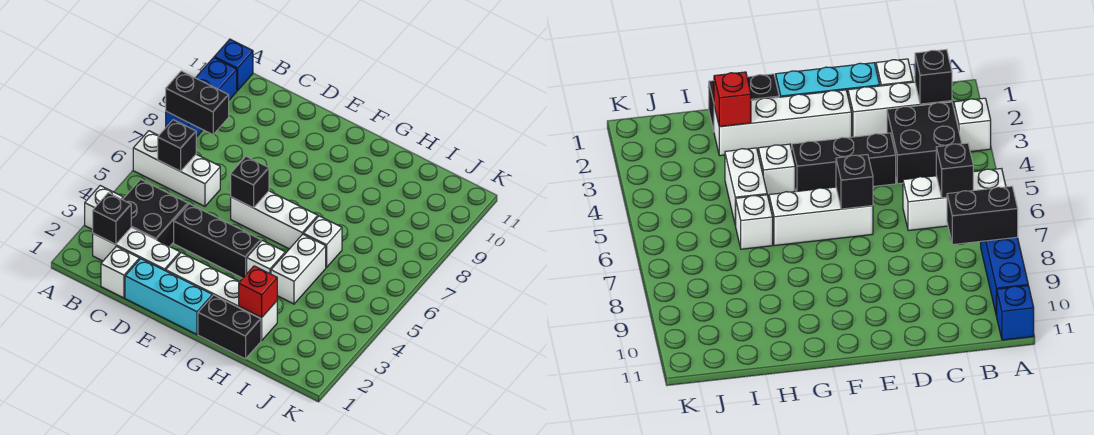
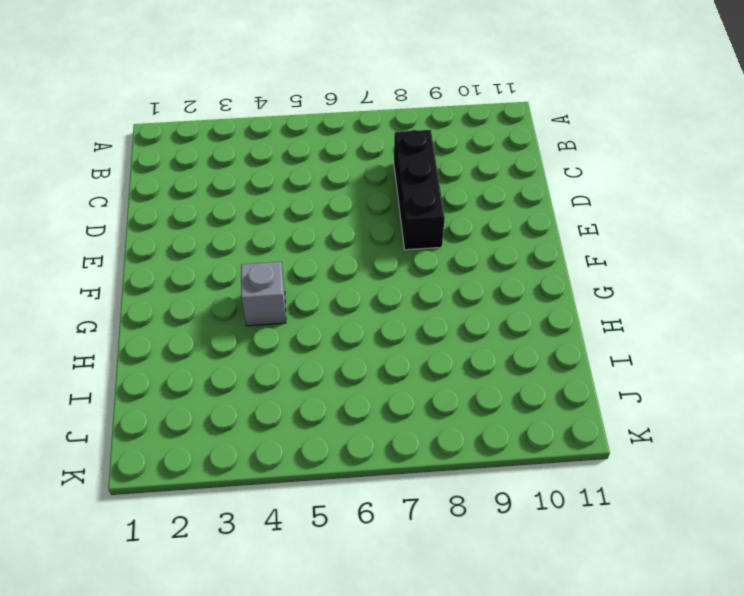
black 1x3 brick [394,130,445,250] -> black 1x3 brick moved to [174,204,261,278]
grey 1x1 brick [241,262,286,326] -> white 1x1 brick [247,240,285,274]
none -> white 1x1 brick [85,186,123,230]
none -> white 1x3 brick [133,131,220,206]
none -> blue 1x3 brick [166,58,237,137]

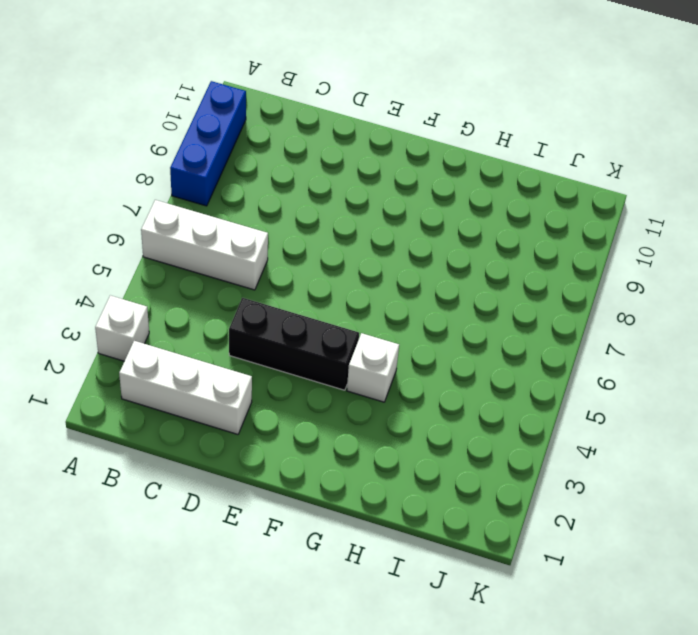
none -> blue 1x1 brick [214,39,253,91]
none -> black 2x2 brick [123,179,188,247]
none -> white 1x1 brick [101,246,139,298]

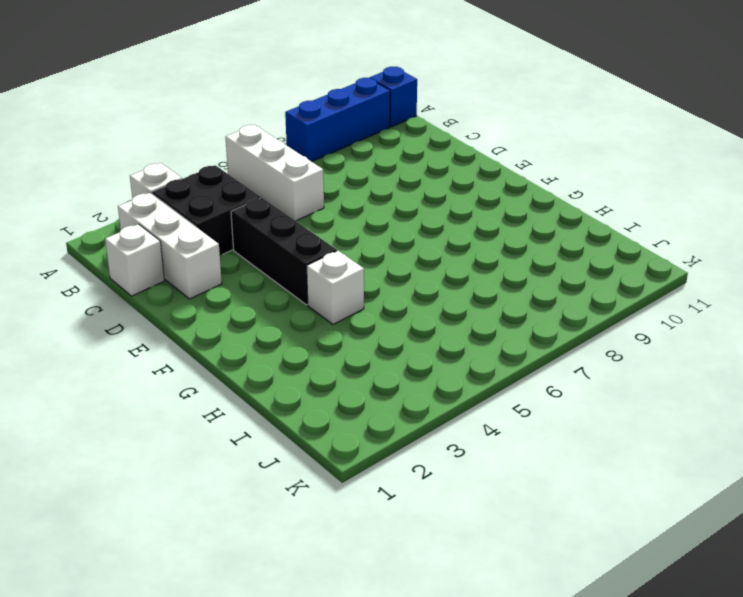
none -> cyan 1x3 brick [125,259,212,334]
none -> white 1x4 brick [166,253,277,341]
none -> white 1x3 brick [231,191,318,249]

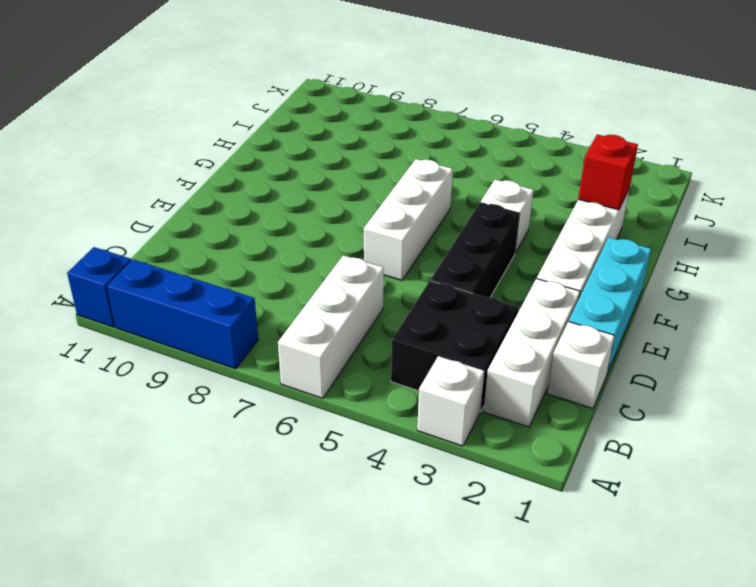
none -> black 1x2 brick [198,295,261,359]
none -> white 1x2 brick [271,234,326,304]
none -> white 1x1 brick [303,216,342,267]

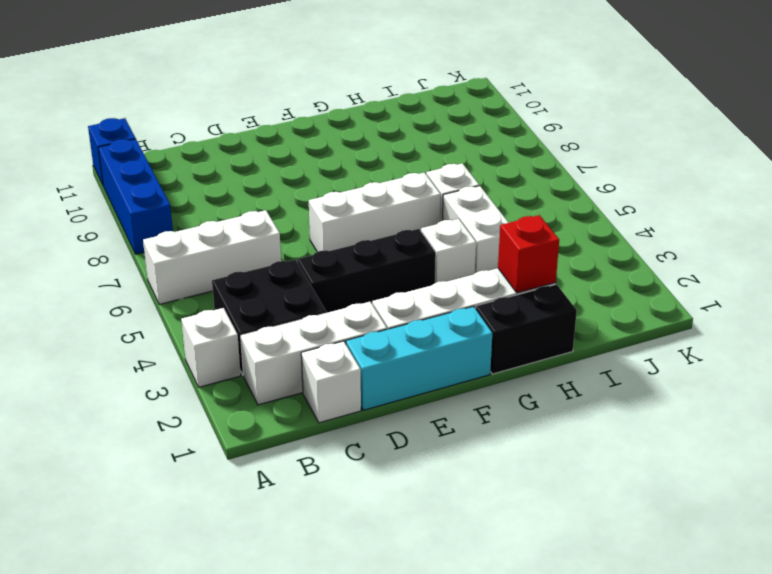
none -> black 1x2 brick [166,71,229,135]
none -> black 1x1 brick [93,193,131,245]
none -> black 1x1 brick [158,120,196,171]

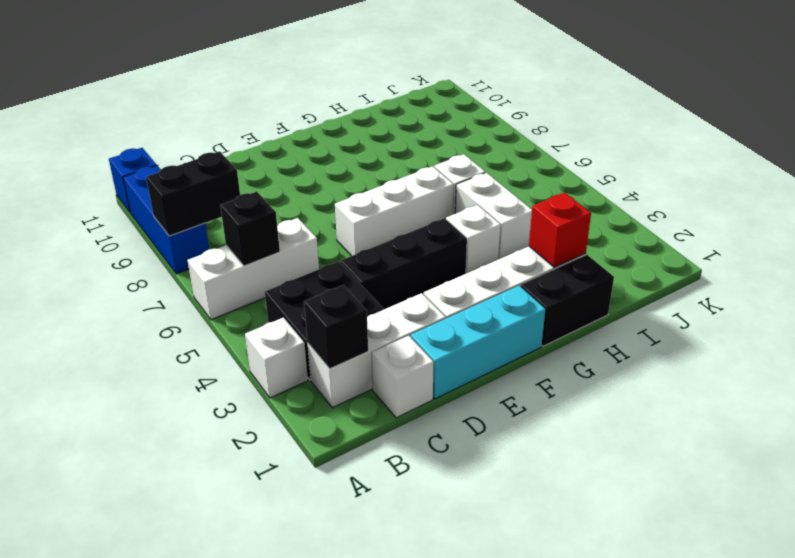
none -> black 1x1 brick [231,156,269,208]

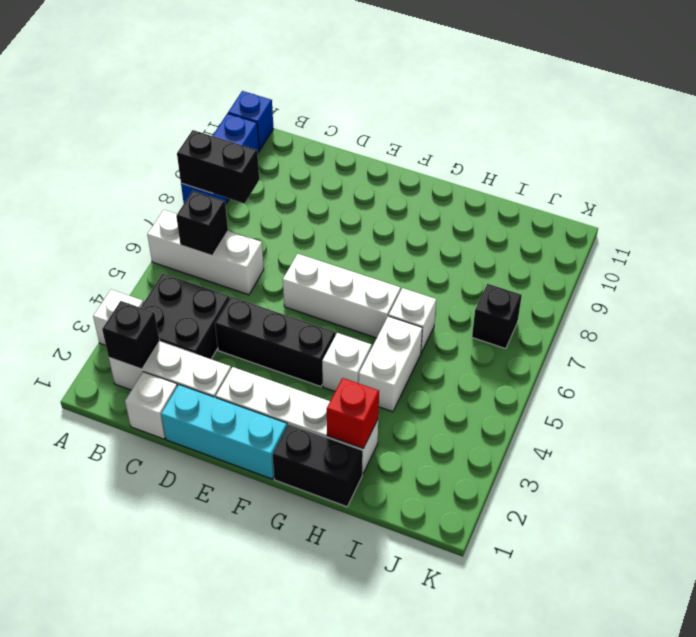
black 1x1 brick [472,284,522,349] -> black 1x1 brick moved to [231,156,269,208]

